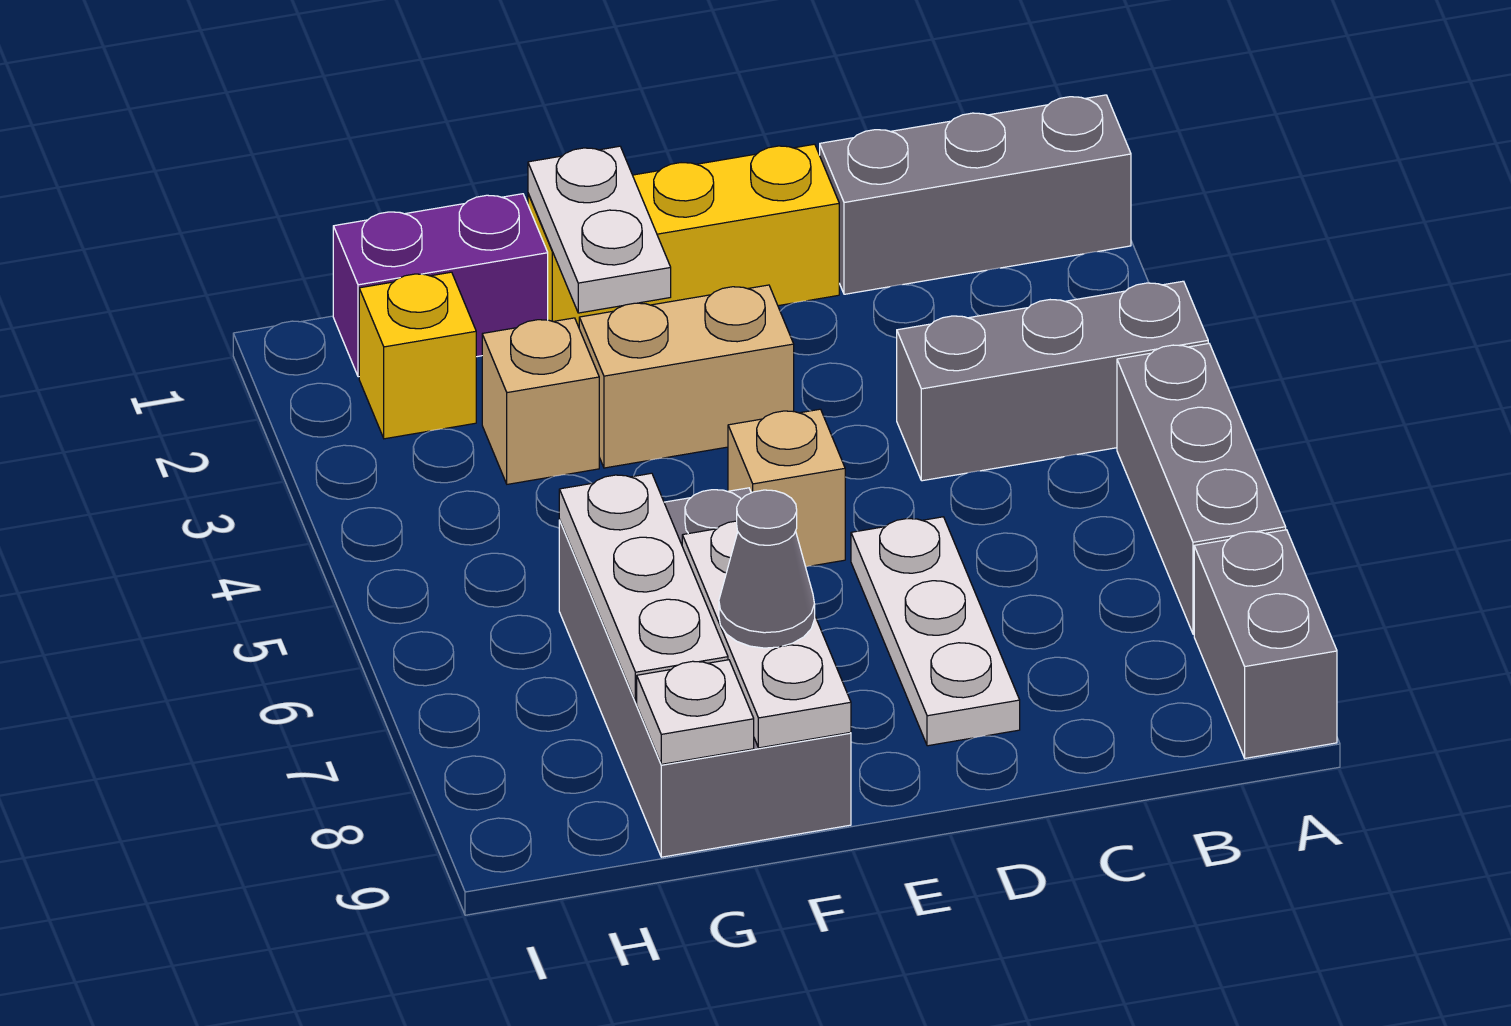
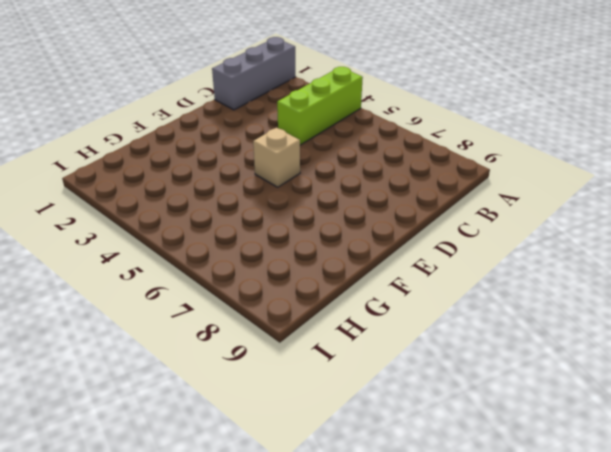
lime 1x3 brick [277,67,363,145] -> grey 1x3 brick [897,281,1208,481]
none -> grey 1x3 brick [1117,343,1286,634]
none -> grey 1x2 brick [1194,530,1337,758]
none -> yellow 1x3 brick [528,144,839,327]

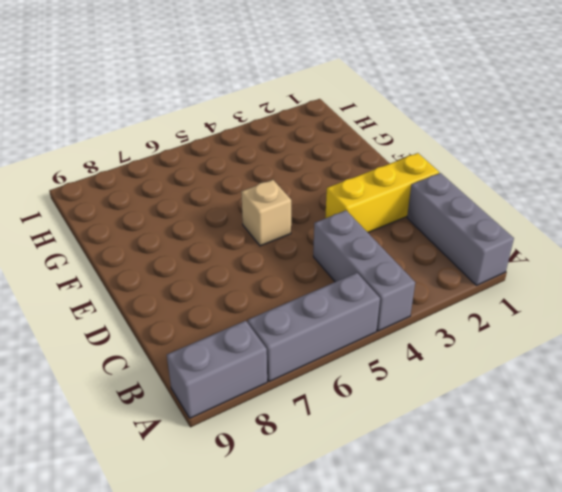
yellow 1x3 brick [325,153,439,232] -> yellow 1x3 brick turned to [528,144,839,327]
none -> white 1x3 plate [851,517,1020,746]
none -> tan 1x2 brick [579,285,794,468]
none -> grey 2x4 brick [559,488,851,857]

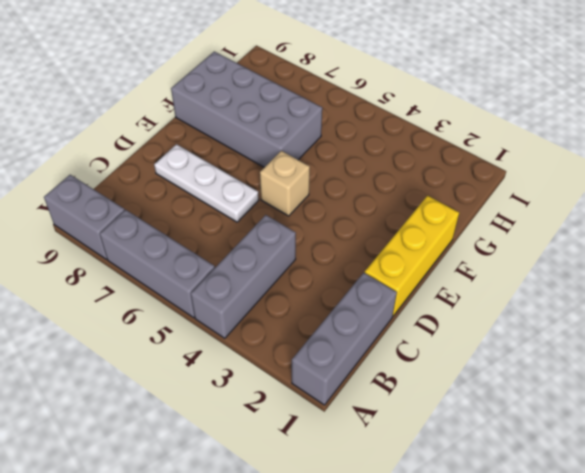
none -> tan 1x2 brick [579,285,794,468]
none -> purple 1x2 brick [333,194,548,377]
none -> tan 1x1 brick [482,318,599,484]

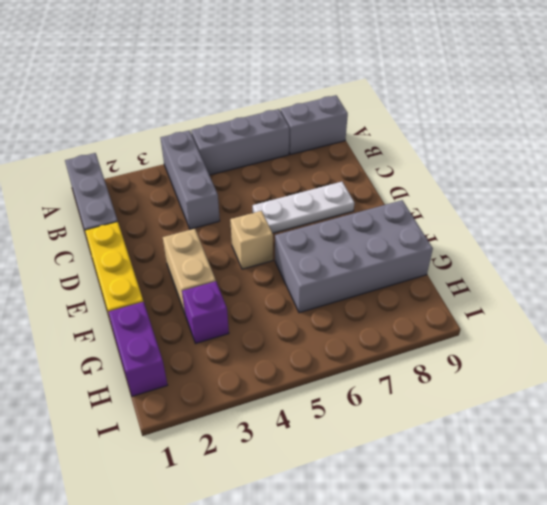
purple 1x1 brick [182,281,229,343] -> tan 1x1 brick [482,318,599,484]
none -> yellow 1x1 brick [359,272,476,439]
none -> white 1x2 plate [528,146,671,313]
none -> white 1x3 plate [682,521,851,748]

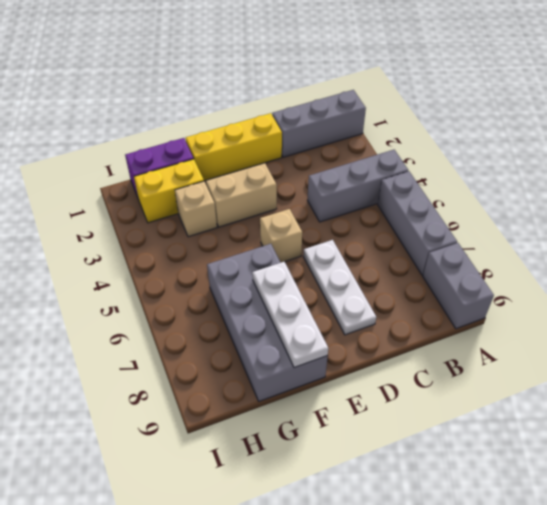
yellow 1x2 brick [134,159,204,223] -> yellow 1x1 brick [359,272,476,439]
none -> white 1x2 plate [528,146,671,313]
none -> white 1x3 plate [559,473,728,702]
none -> white 1x1 plate [637,660,754,764]

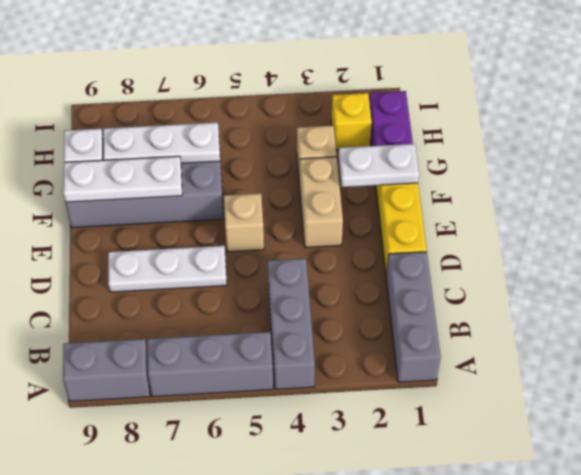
none -> grey 1x1 cone [719,490,815,648]

